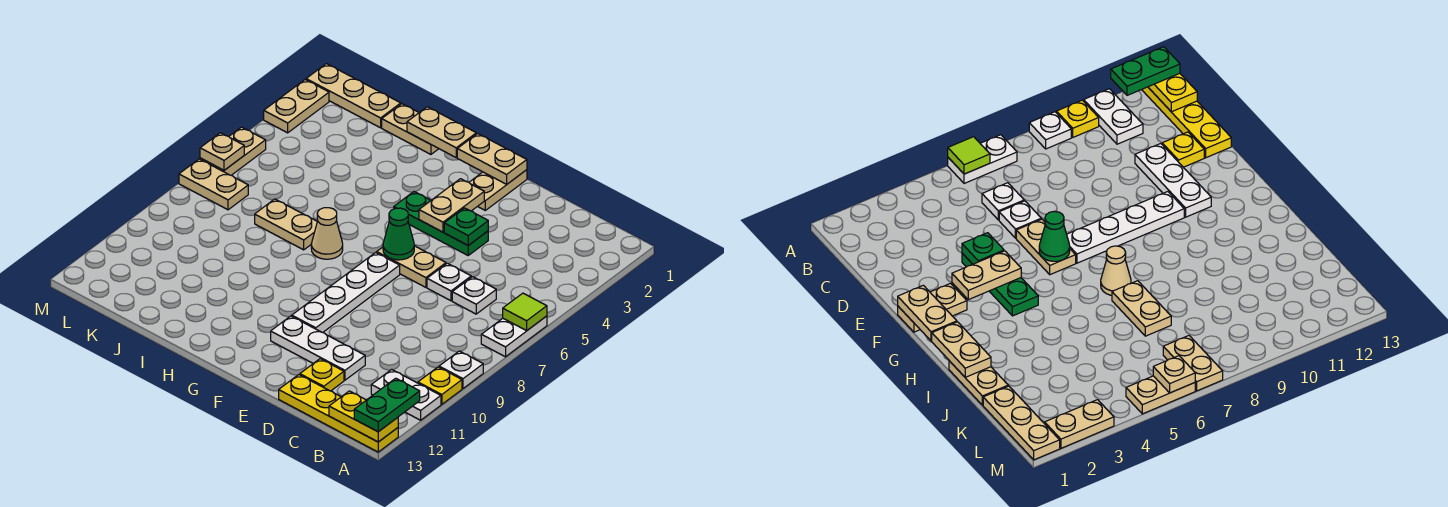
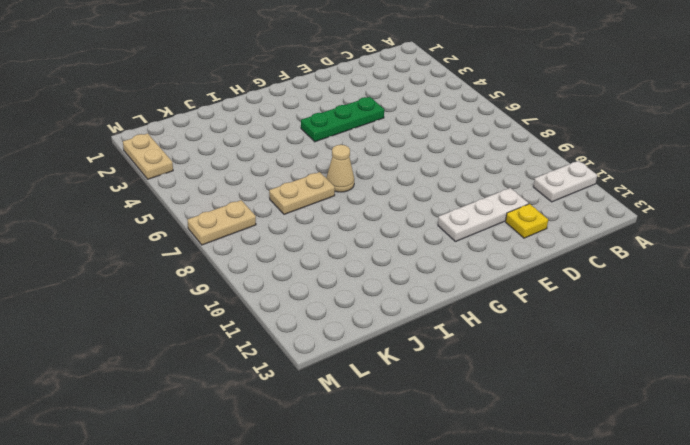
none -> white 1x2 plate [481,316,547,357]
none -> white 1x1 plate [439,351,483,388]
none -> yellow 1x1 plate [418,367,462,404]

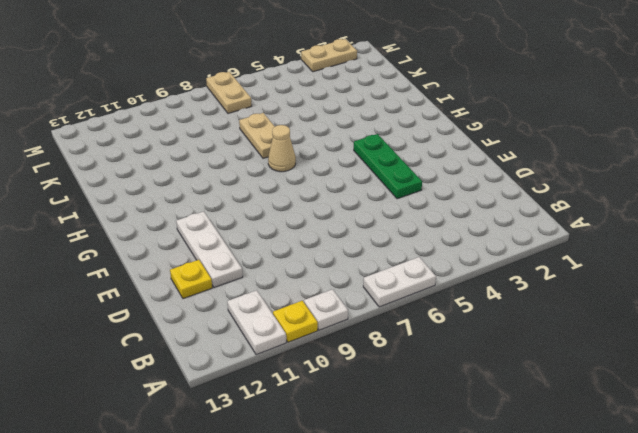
none -> yellow 1x4 plate [279,375,398,452]
none -> white 1x1 plate [452,277,496,314]
none -> white 1x1 plate [427,263,471,301]

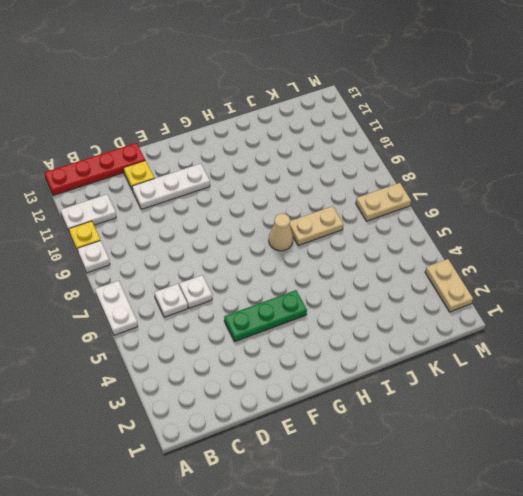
red 1x4 plate [44,143,145,196] -> yellow 1x4 plate [279,375,398,452]
none -> tan 1x2 plate [377,246,446,287]
none -> tan 1x2 plate [469,170,527,210]
none -> white 1x4 plate [292,252,400,332]

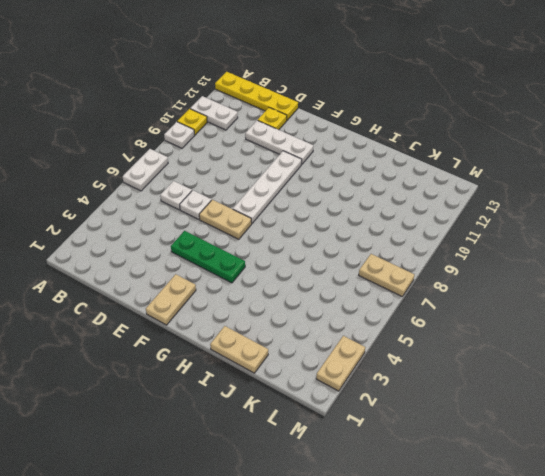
none -> tan 1x1 cone [311,208,343,259]
none -> tan 1x2 plate [255,199,317,250]
none -> tan 1x3 plate [306,64,401,128]

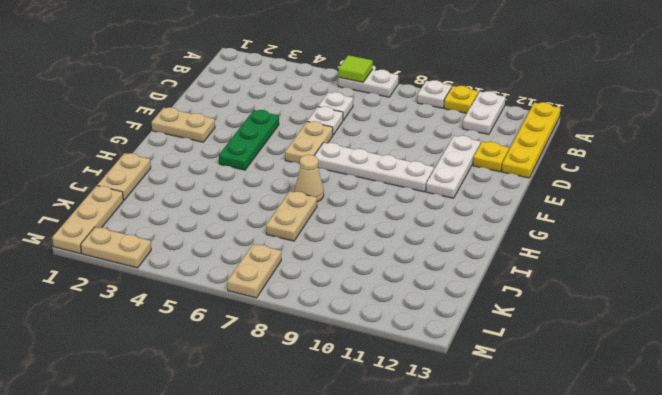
none -> tan 1x2 plate [200,127,266,175]
none -> yellow 1x2 plate [329,391,398,442]
none -> green 1x1 plate [444,208,488,245]

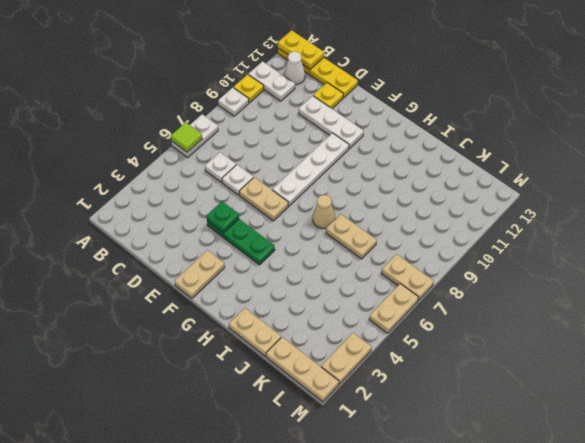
white 1x1 cone [284,52,305,85] -> none
none -> tan 1x2 plate [457,134,527,184]
none -> tan 1x2 plate [419,179,484,232]
none -> green 1x1 cone [383,208,414,260]

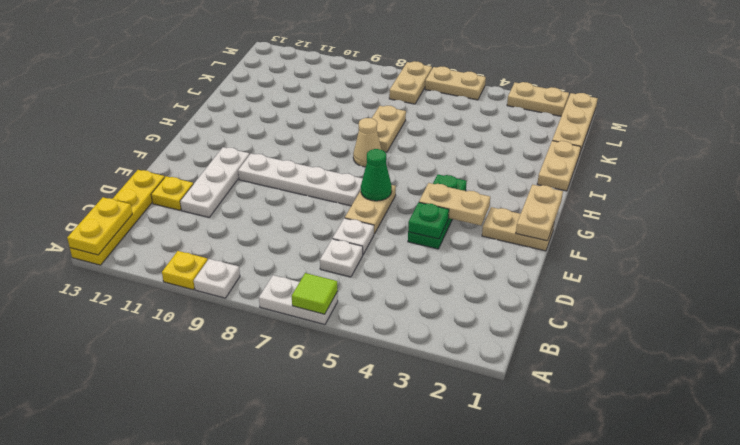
none -> white 1x2 plate [371,369,441,420]
none -> tan 1x2 plate [407,107,476,157]
none -> tan 1x1 plate [200,133,244,170]

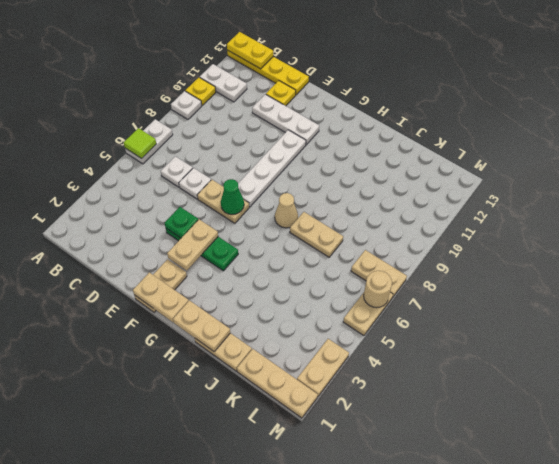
tan 1x1 round brick [364,271,392,308] -> tan 1x1 plate [200,133,244,170]
none -> green 1x2 plate [354,378,420,432]

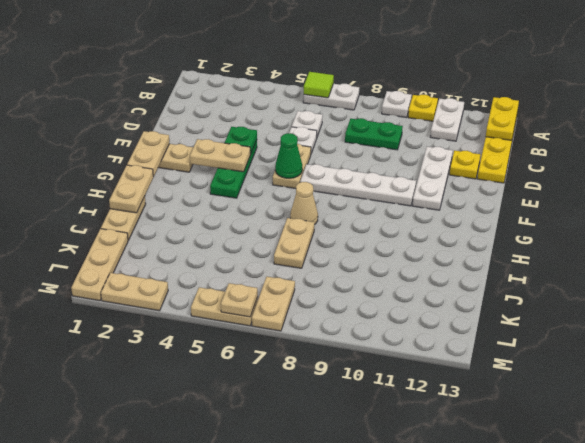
green 1x2 plate [345,118,403,150] -> green 1x2 plate moved to [354,378,420,432]

